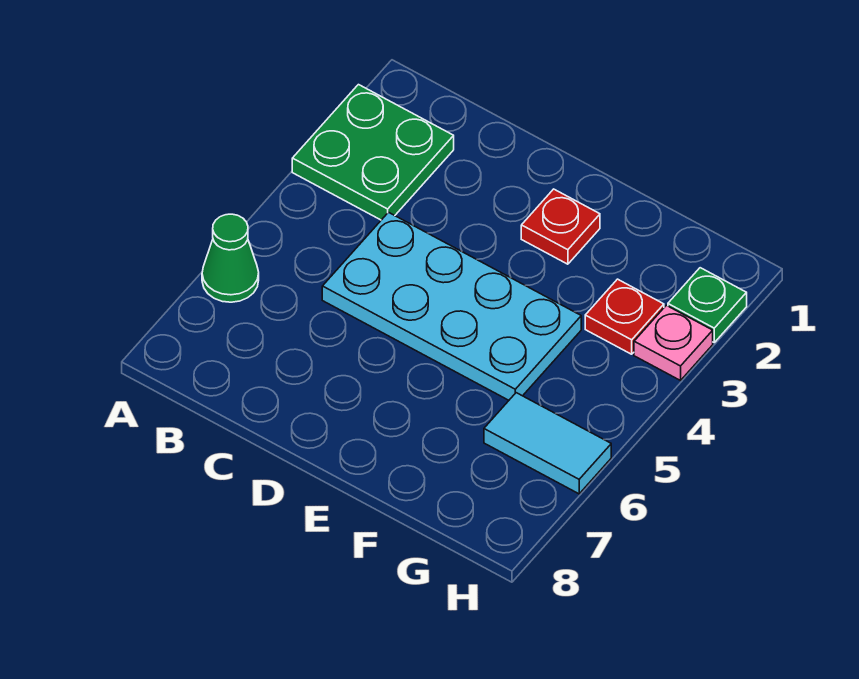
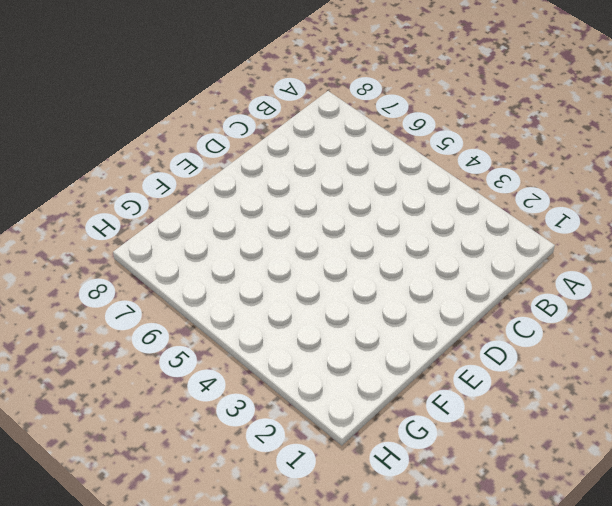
none -> green 2x2 plate [292,85,454,220]
none -> green 1x1 cone [202,214,259,302]

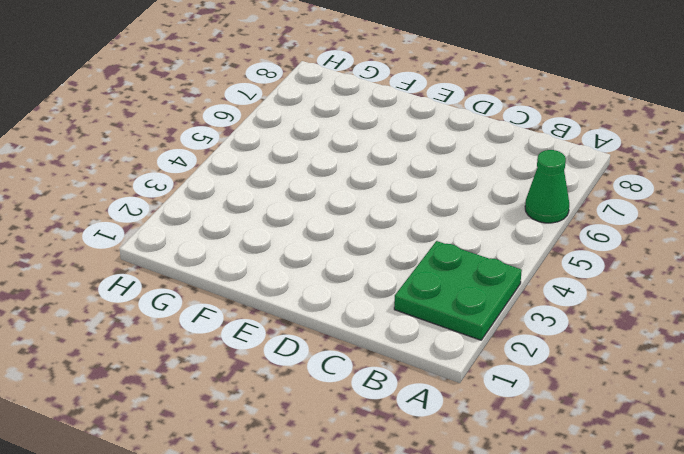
none -> cyan 2x4 plate [322,212,581,400]
none -> red 1x1 plate [521,189,600,264]

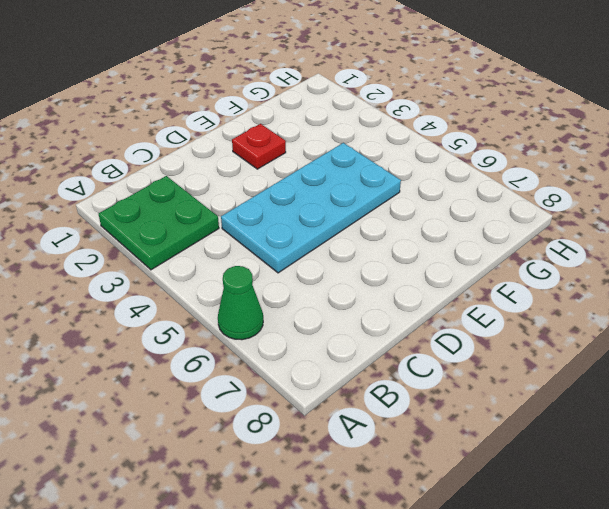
none -> red 1x1 plate [585,279,664,354]
none -> cyan 1x2 tile [484,393,611,494]

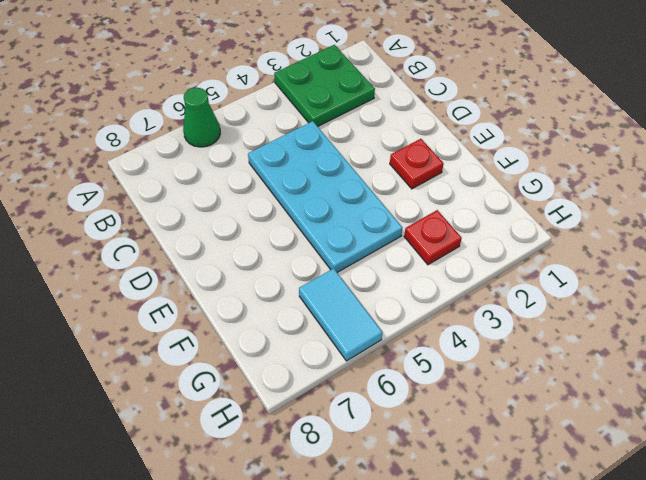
none -> green 1x1 plate [668,268,747,342]
none -> pink 1x1 plate [634,305,713,380]

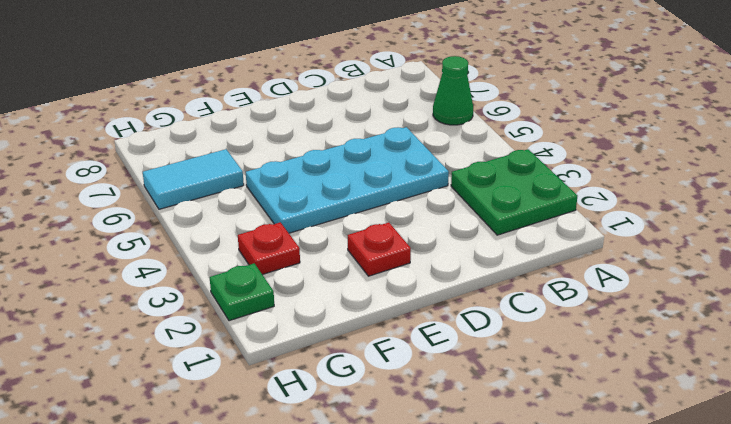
none -> pink 1x1 plate [634,305,713,380]

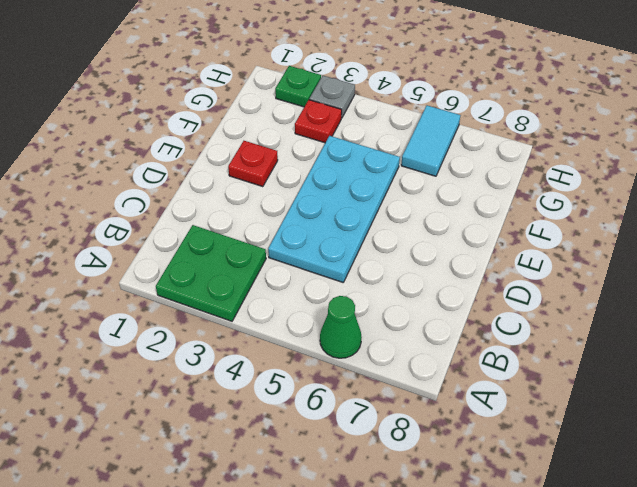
grey 1x1 plate [309,76,355,118] -> pink 1x1 plate [634,305,713,380]

